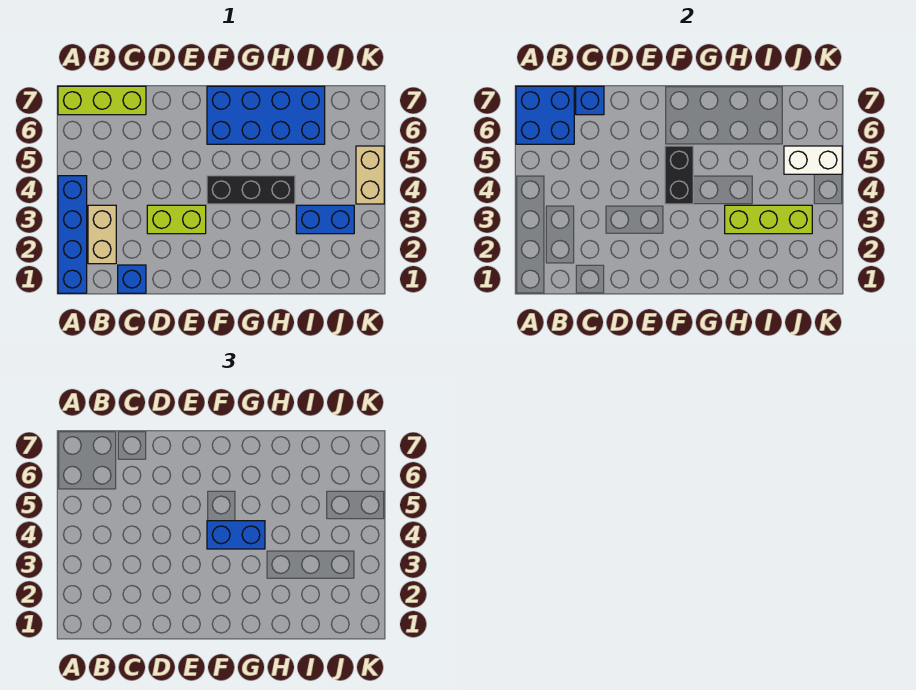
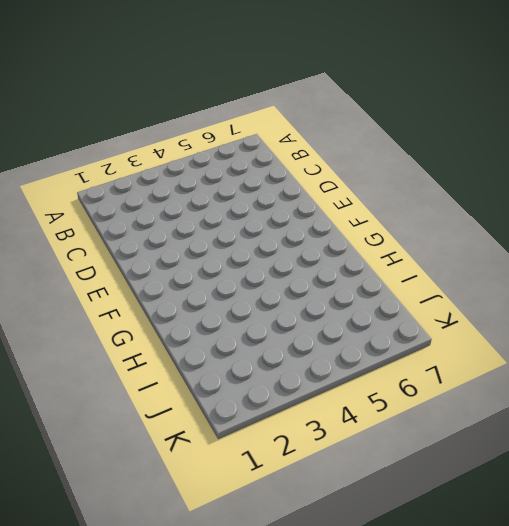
none -> blue 1x4 brick [58,176,87,293]
none -> lime 1x3 brick [58,86,146,115]
none -> tan 1x2 brick [88,205,116,264]

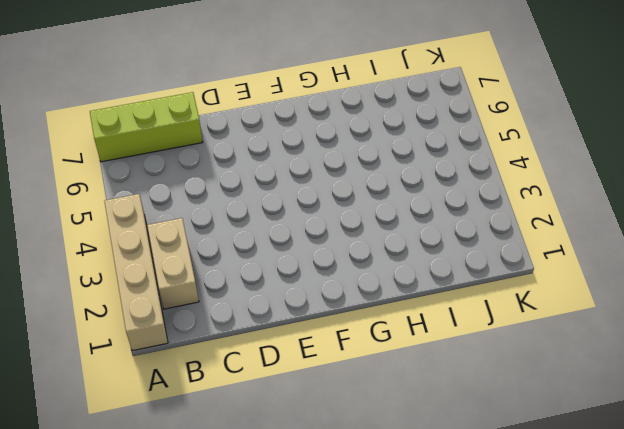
tan 1x4 brick [104,194,168,351] -> blue 1x4 brick [58,176,87,293]
none -> blue 1x1 brick [118,265,146,293]
none -> lime 1x2 brick [147,205,206,234]
none -> black 1x3 brick [207,176,295,204]

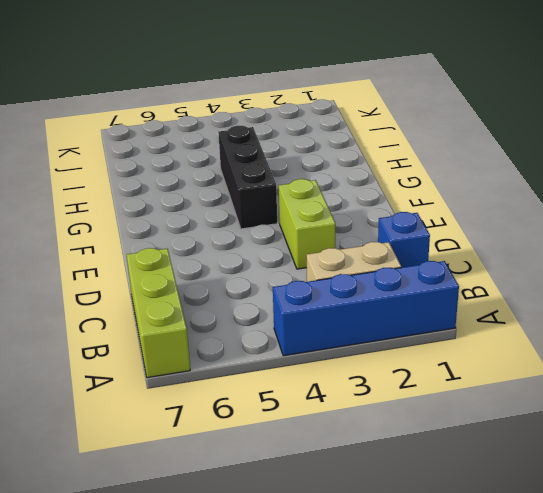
none -> blue 2x4 brick [207,86,325,144]
none -> blue 1x2 brick [296,205,354,234]
none -> tan 1x2 brick [356,146,384,204]

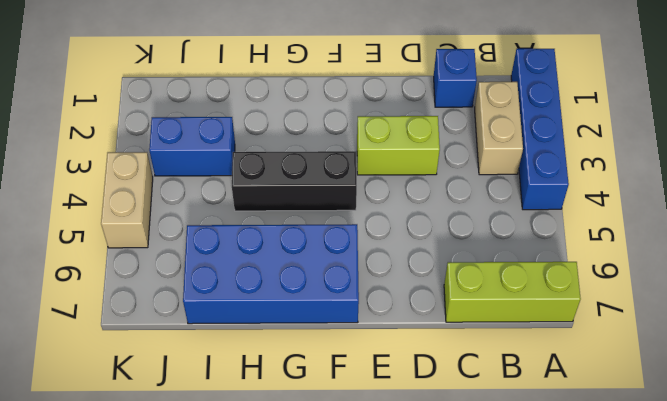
none -> blue 2x2 brick [516,86,574,144]
none -> blue 1x1 brick [576,86,604,115]
none -> black 1x2 brick [665,146,693,204]

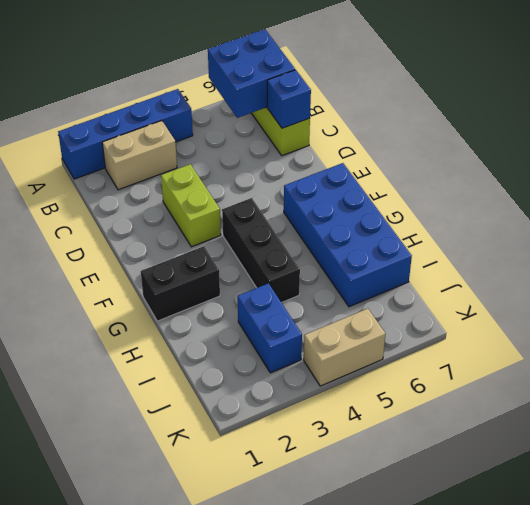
black 1x2 brick [141,246,220,321] -> black 1x2 brick moved to [665,146,693,204]
none -> blue 1x1 brick [118,265,146,293]
none -> lime 1x3 brick [725,205,812,234]
none -> white 1x2 brick [784,146,842,174]

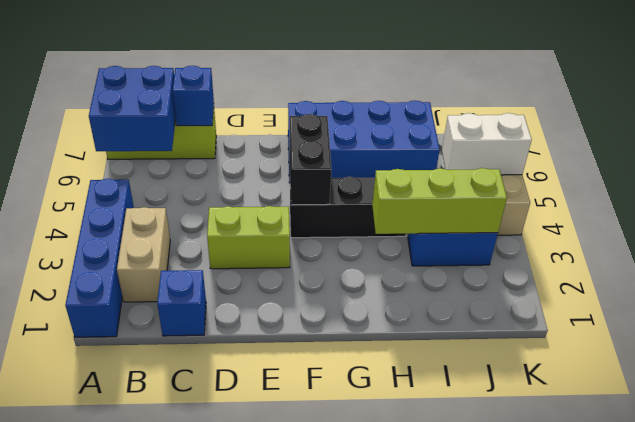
none -> blue 1x2 brick [207,521,265,549]

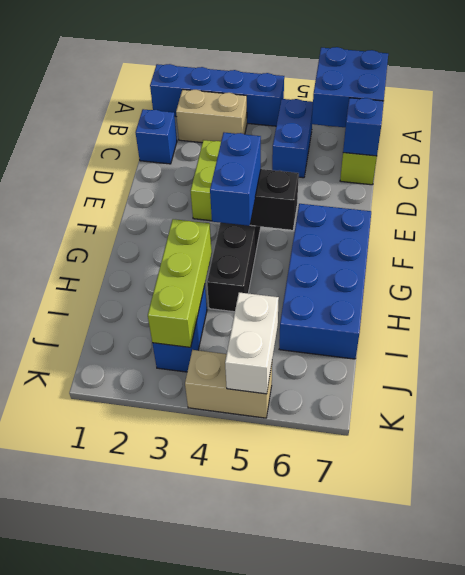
blue 1x2 brick [272,99,313,178] -> none

